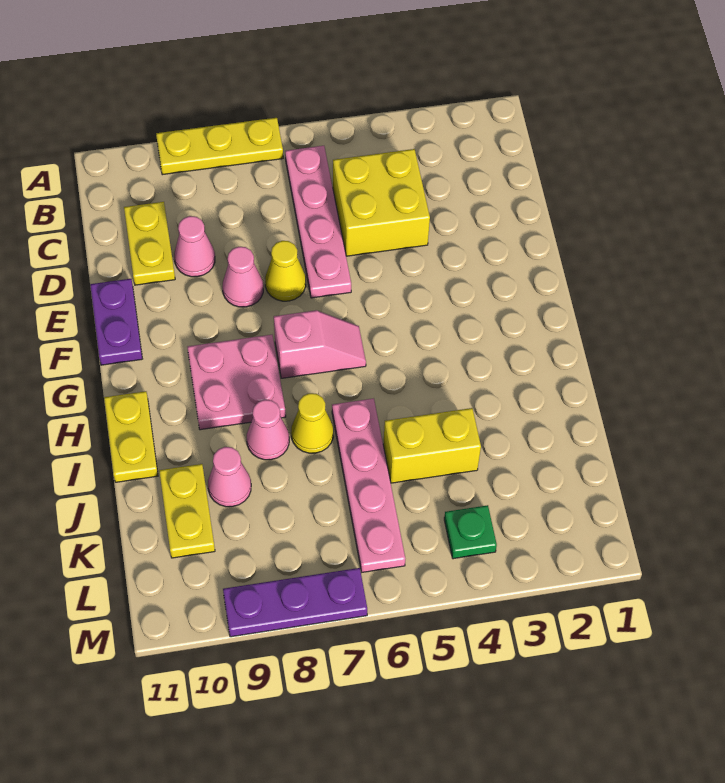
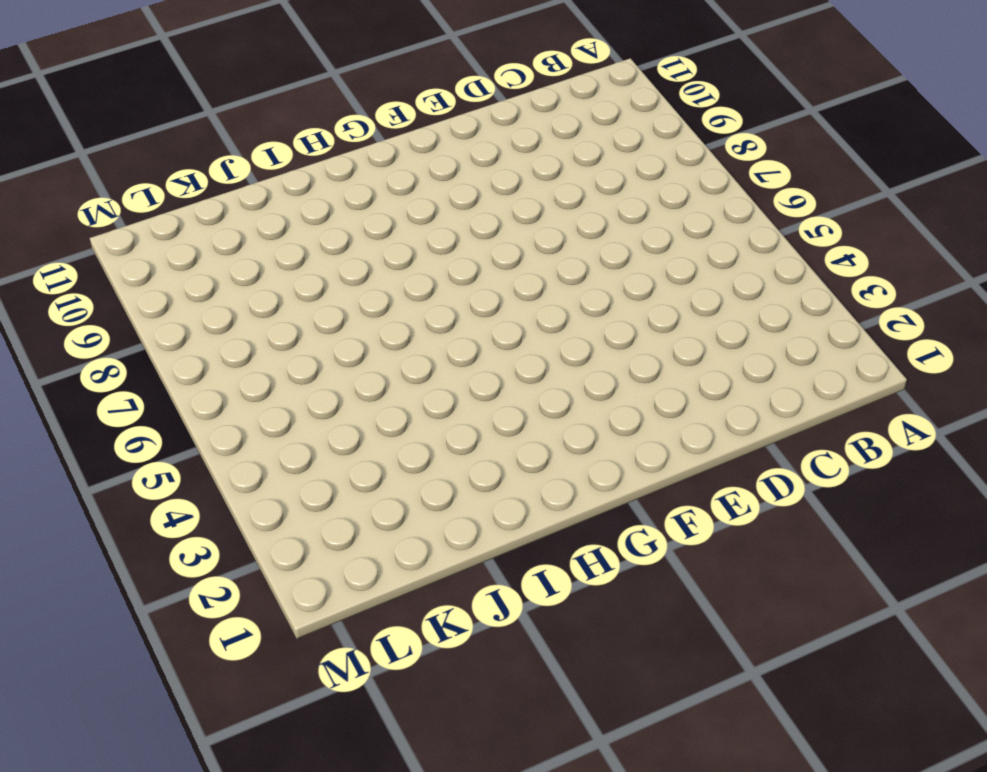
none -> yellow 1x3 plate [156,118,283,175]
none -> pink 1x4 plate [285,146,351,298]
none -> yellow 2x2 brick [333,149,430,256]

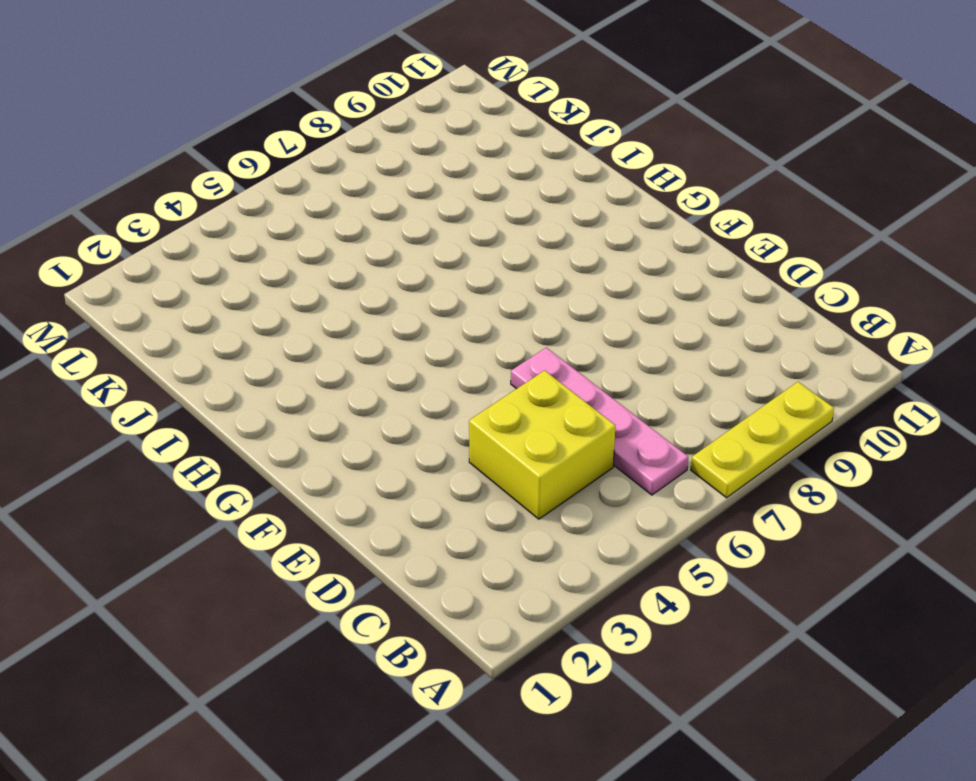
none -> yellow 1x2 plate [124,202,175,285]
none -> pink 1x1 cone [174,216,215,277]
none -> yellow 1x1 cone [265,241,306,301]

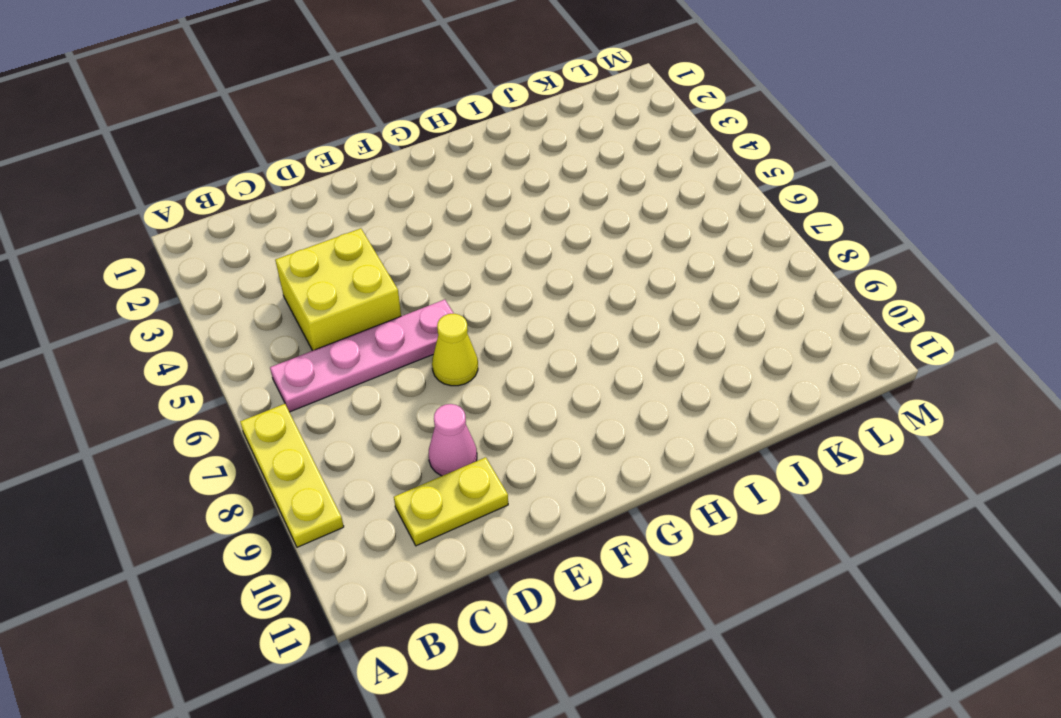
none -> pink 1x1 cone [222,247,263,307]
none -> purple 1x2 plate [90,279,142,365]
none -> pink 1x2 slope [274,310,366,378]

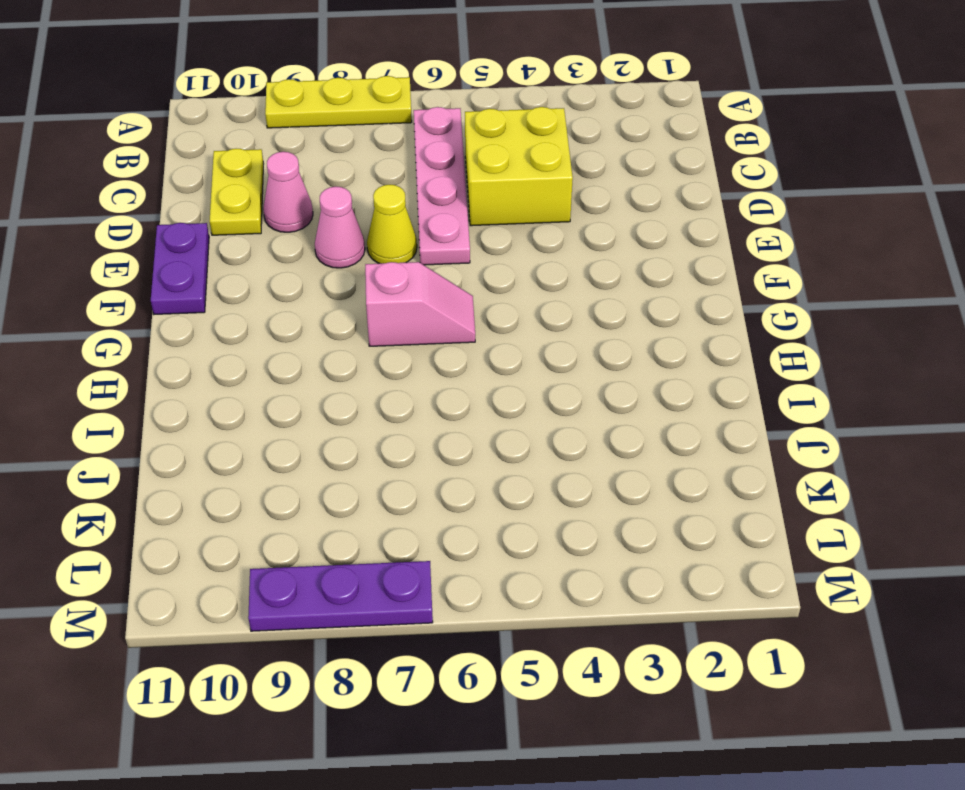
none -> pink 2x2 plate [188,335,286,430]
none -> yellow 1x2 plate [104,391,158,482]
none -> pink 1x4 plate [332,398,405,572]

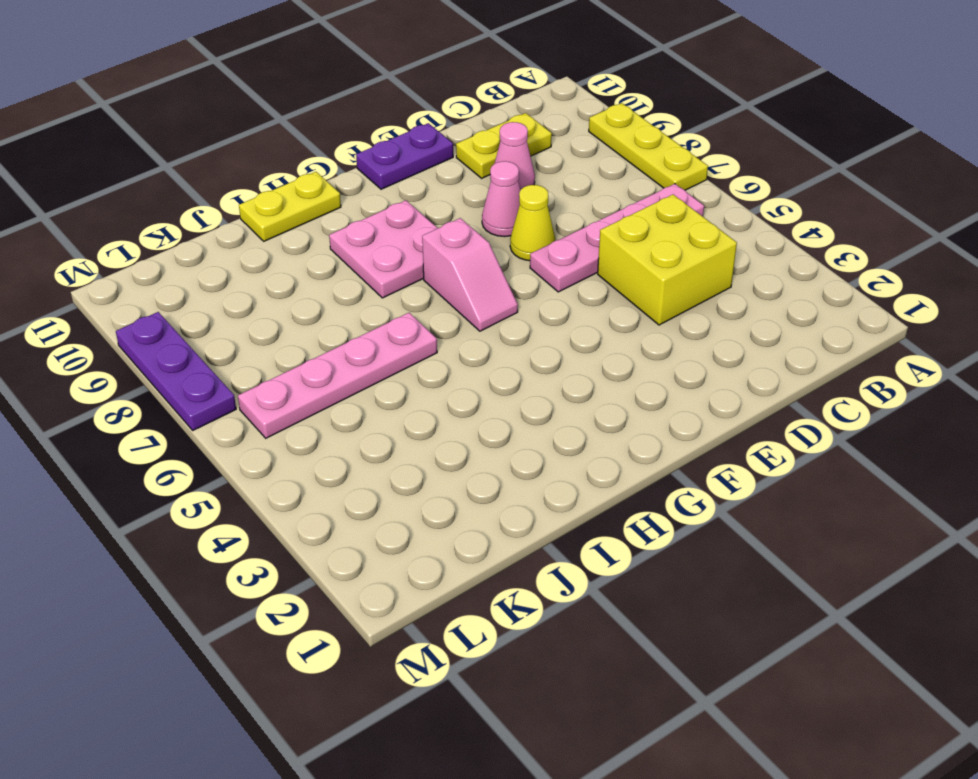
none -> yellow 1x1 cone [291,393,333,453]
none -> pink 1x1 cone [247,400,289,460]
none -> yellow 1x2 brick [383,408,481,483]

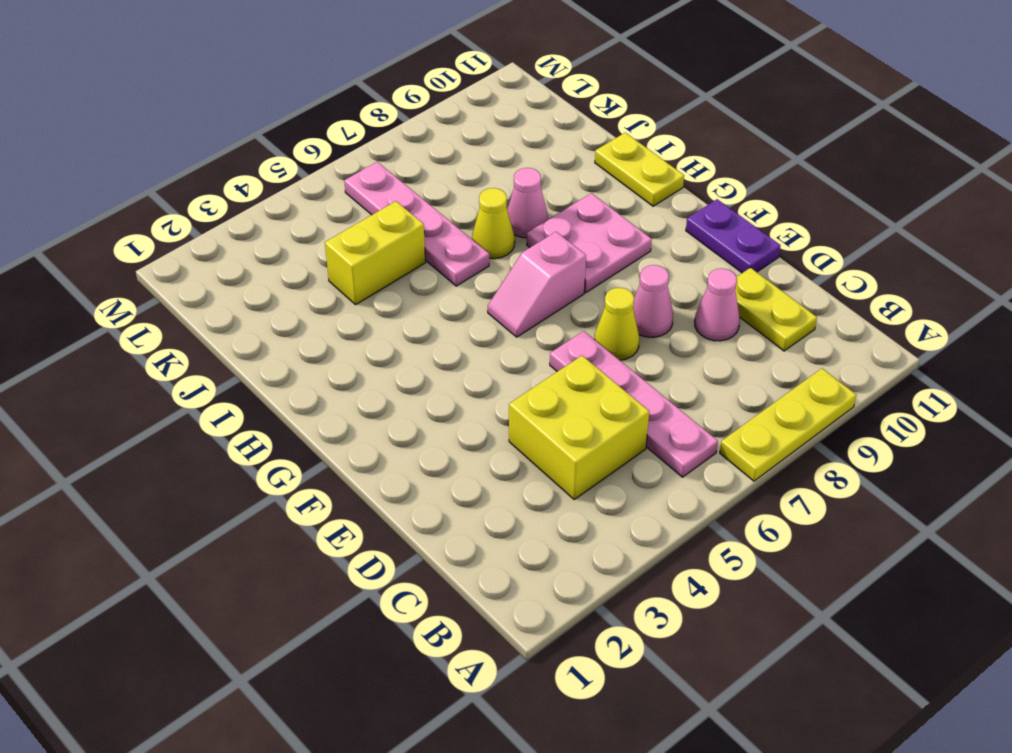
none -> pink 1x1 cone [208,447,251,507]
none -> yellow 1x2 plate [159,464,215,558]
none -> green 1x1 plate [444,505,497,559]

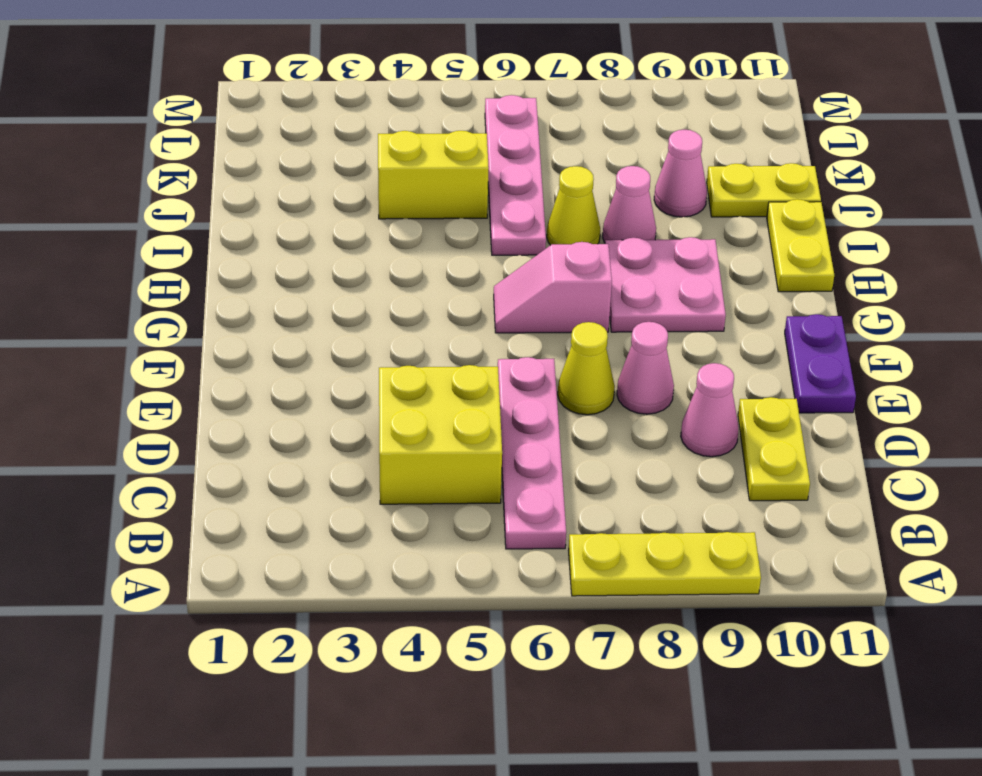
yellow 1x2 plate [707,163,821,217] -> yellow 1x2 plate turned to [159,464,215,558]
none -> green 1x1 plate [444,505,497,559]
none -> purple 1x3 plate [223,568,367,637]

